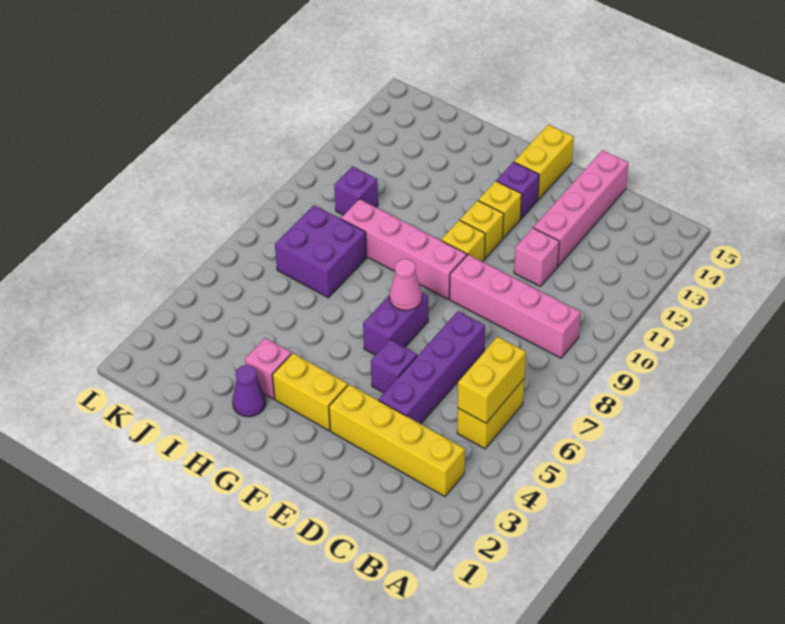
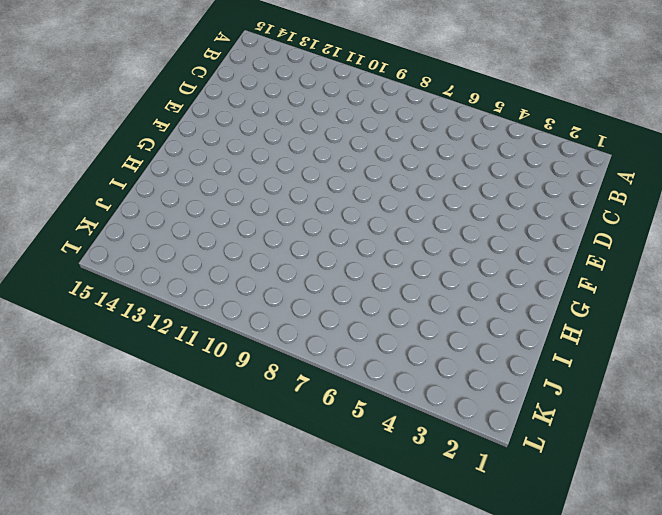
none -> yellow 1x4 brick [329,384,465,497]
none -> yellow 1x2 brick [457,379,524,449]
none -> pink 1x4 brick [450,255,581,358]

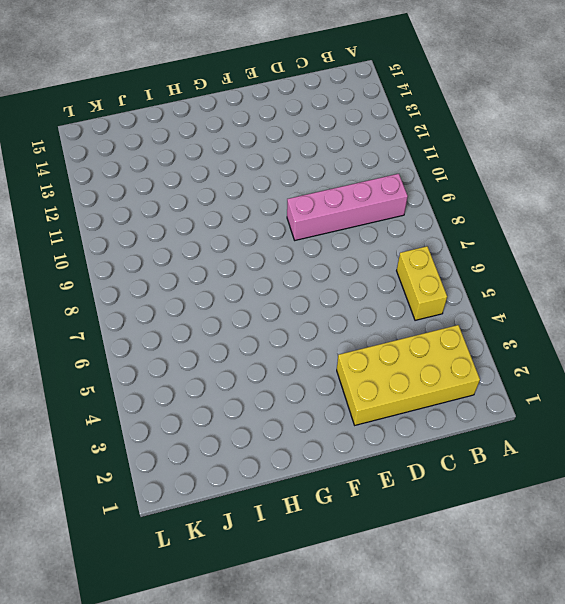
yellow 2x4 brick [337,325,480,425] -> yellow 1x4 brick [329,384,465,497]
none -> purple 1x4 brick [379,311,485,424]
none -> pink 1x1 brick [514,228,559,287]
none -> pink 1x4 brick [533,150,629,266]

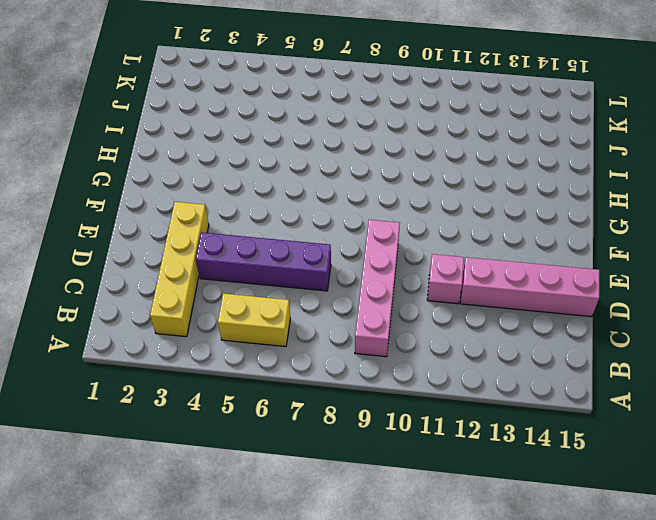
none -> purple 1x1 brick [371,340,417,393]
none -> yellow 1x2 brick [273,353,348,431]
none -> purple 1x2 brick [363,292,428,355]

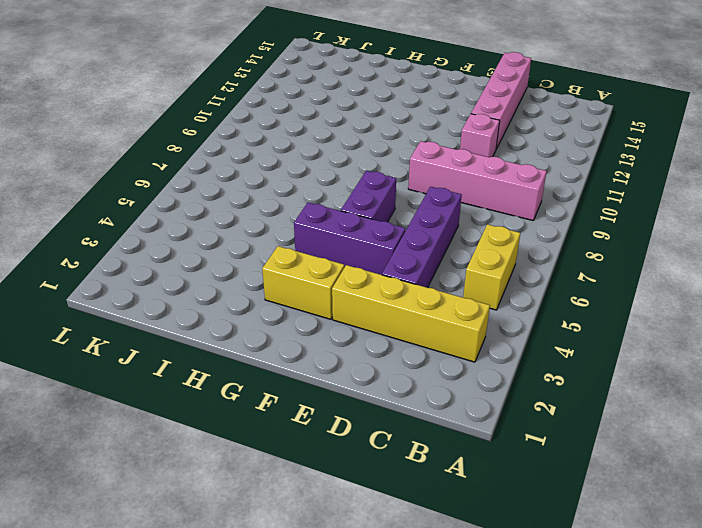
purple 1x3 brick [294,203,405,275] -> purple 1x1 brick [371,340,417,393]
none -> pink 1x4 brick [341,199,467,299]
none -> yellow 1x1 brick [441,220,485,262]
none -> yellow 1x1 brick [460,200,504,258]

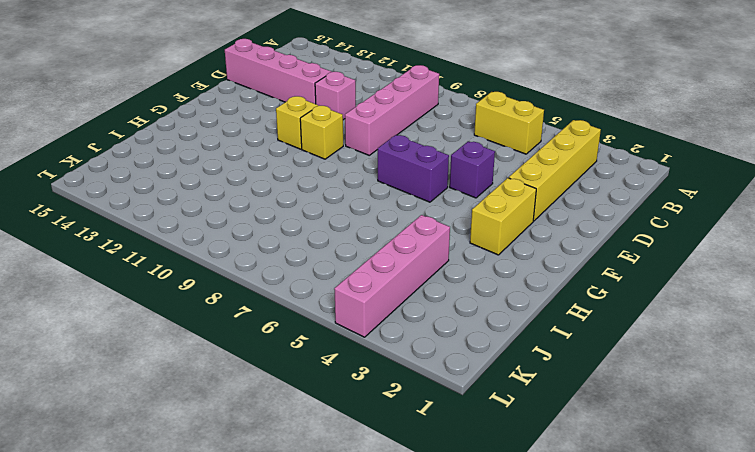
pink 1x4 brick [334,215,450,337] -> pink 1x4 brick moved to [341,199,467,299]
none -> purple 1x4 brick [379,311,485,424]
none -> yellow 1x1 brick [478,181,522,238]
none -> purple 1x1 brick [497,162,539,219]

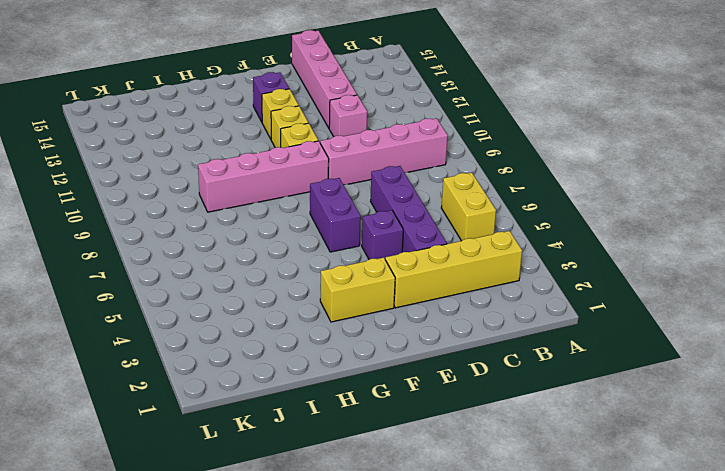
none -> yellow 1x2 brick [514,125,574,200]
none -> purple 1x1 cone [232,365,266,417]
none -> pink 1x1 brick [245,338,292,399]

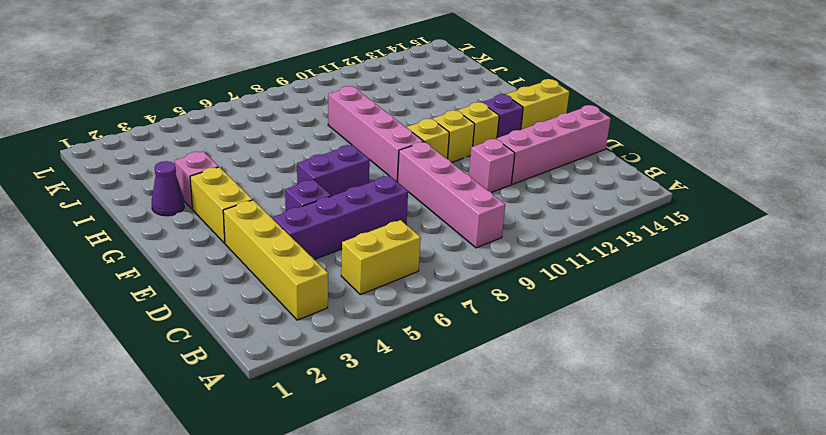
none -> purple 2x2 brick [275,205,367,298]
none -> purple 1x1 brick [334,167,378,215]
none -> yellow 1x2 brick [458,337,526,423]

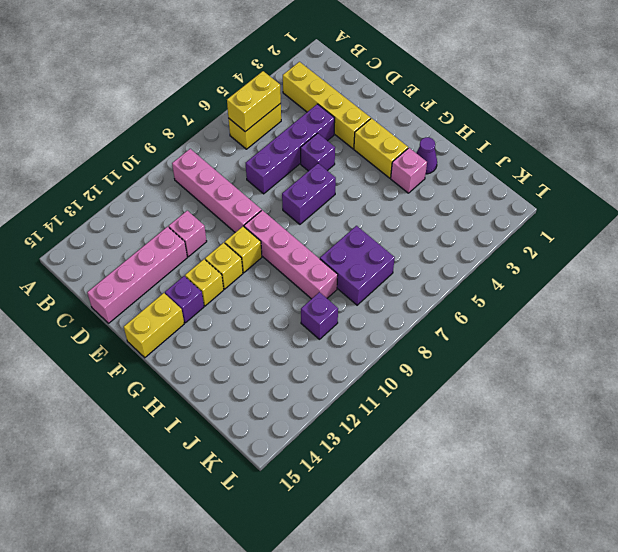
none -> pink 1x1 cone [389,259,422,311]

